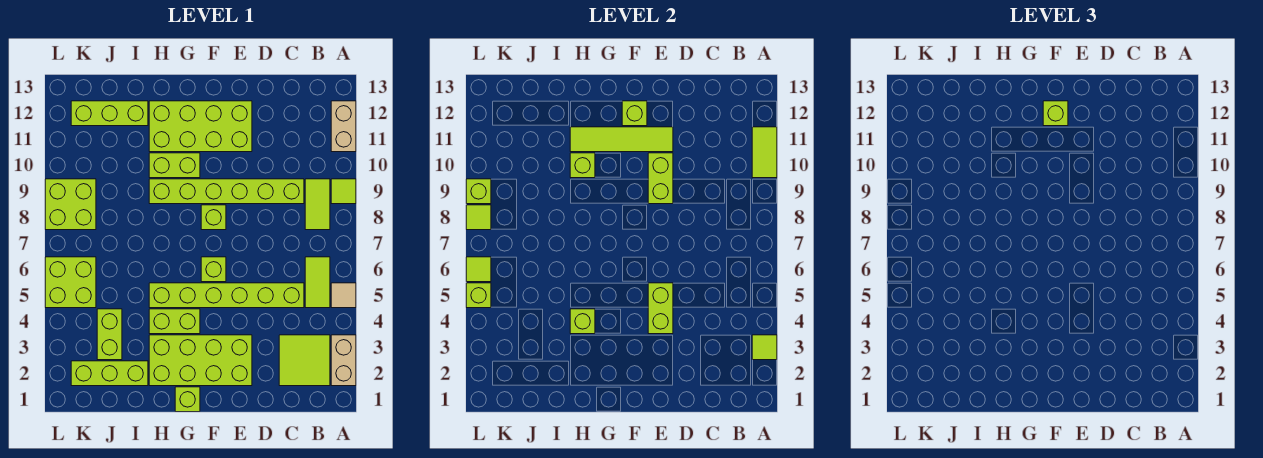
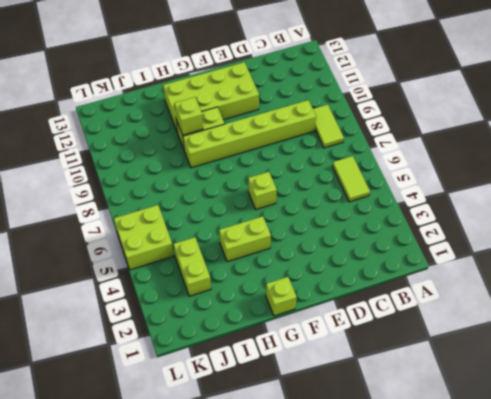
none -> tan 1x2 brick [331,335,356,386]
none -> tan 1x1 tile [331,283,356,308]
none -> lime 1x1 tile [331,179,356,204]
none -> tan 1x2 brick [331,101,356,152]

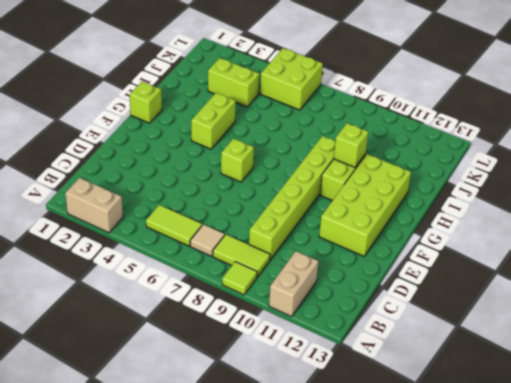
tan 1x2 brick [269,251,318,317] -> tan 1x2 brick turned to [331,101,356,152]
tan 1x1 tile [190,224,225,256] -> tan 1x1 tile moved to [331,283,356,308]
none -> lime 2x2 tile [279,335,330,386]
none -> lime 1x6 brick [149,283,304,308]
none -> lime 2x4 brick [149,335,252,386]
none -> lime 1x1 brick [201,205,226,230]

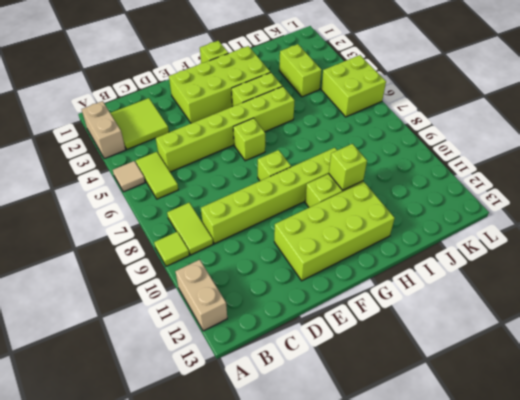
none -> lime 1x3 brick [71,361,148,386]
none -> lime 1x3 brick [71,101,148,126]
none -> lime 2x2 brick [45,179,96,230]
none -> lime 1x1 tile [752,335,777,360]

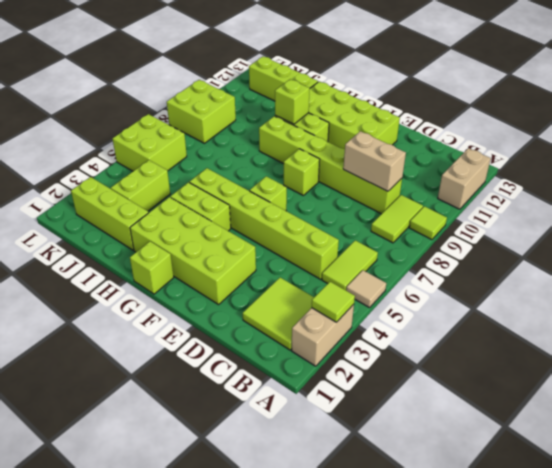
tan 1x2 brick [343,131,406,191] -> none
none -> lime 1x2 tile [752,127,777,178]
none -> lime 1x2 brick [648,283,673,334]
none -> lime 1x2 brick [648,153,673,204]
none -> lime 1x4 tile [570,127,673,152]

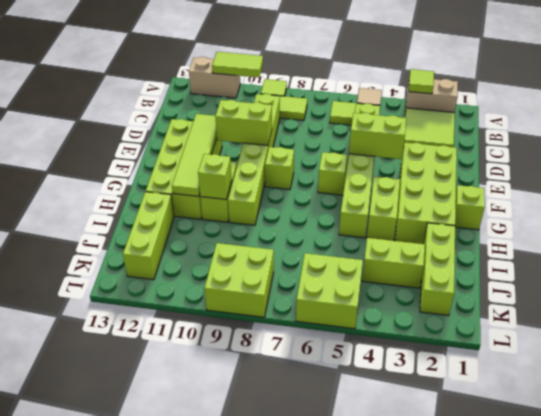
none -> lime 1x1 brick [622,101,647,126]
none -> lime 1x1 brick [570,309,595,334]
none -> lime 1x1 brick [466,283,491,308]
none -> lime 1x1 tile [466,257,491,282]

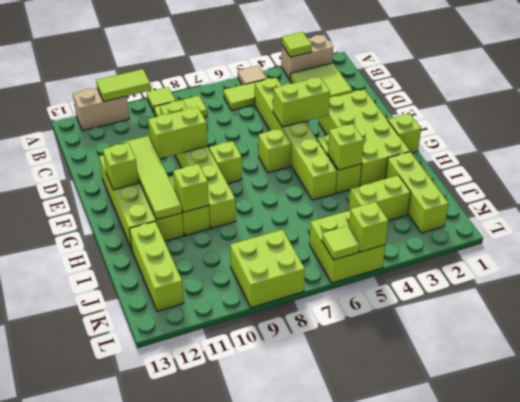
none -> lime 1x1 tile [466,205,491,230]
none -> lime 1x1 brick [466,179,491,204]
none -> lime 1x1 brick [1043,101,1068,126]

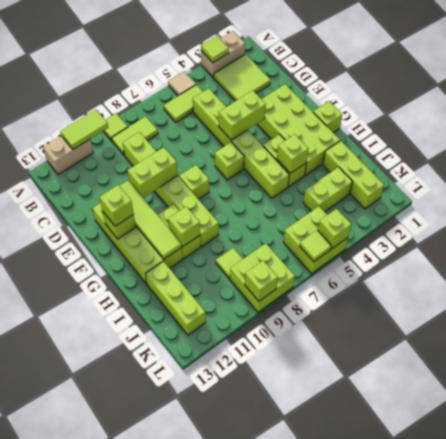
lime 1x1 tile [216,248,243,279] -> lime 1x1 tile moved to [466,205,491,230]

